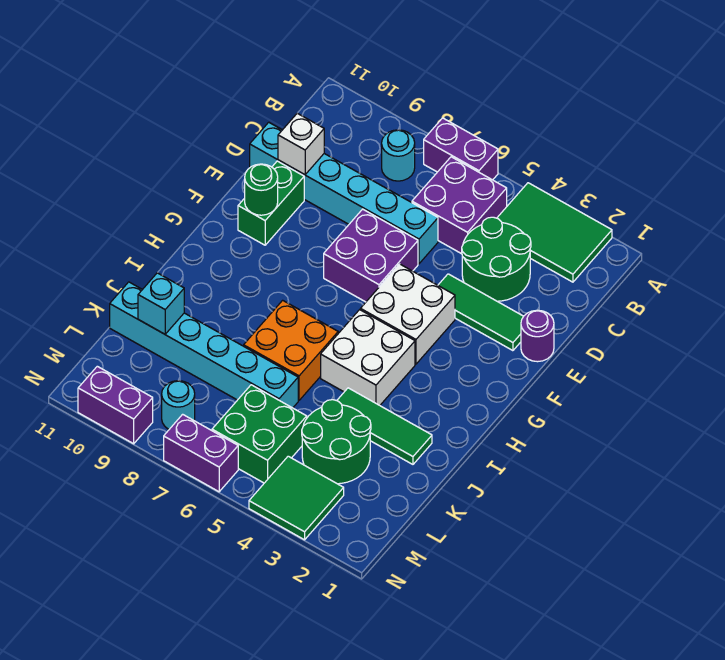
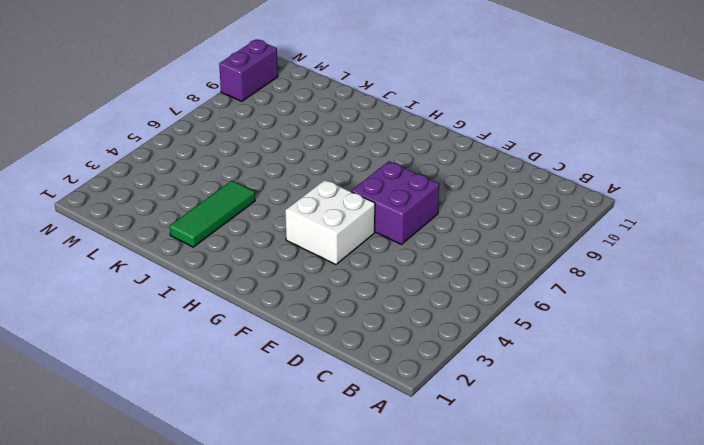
none -> green 2x3 tile [497,183,612,282]
none -> purple 1x2 brick [424,118,498,180]
none -> purple 2x2 brick [412,157,507,254]

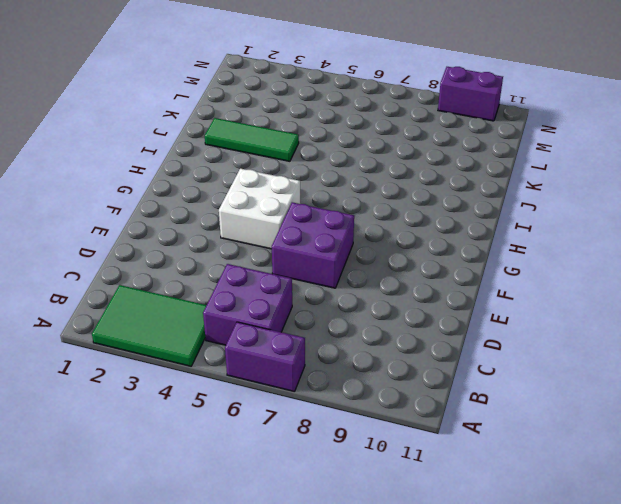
none -> cyan 1x1 round brick [382,130,415,181]
none -> green 2x2 round brick [462,217,531,301]
none -> cyan 1x6 brick [250,122,438,264]

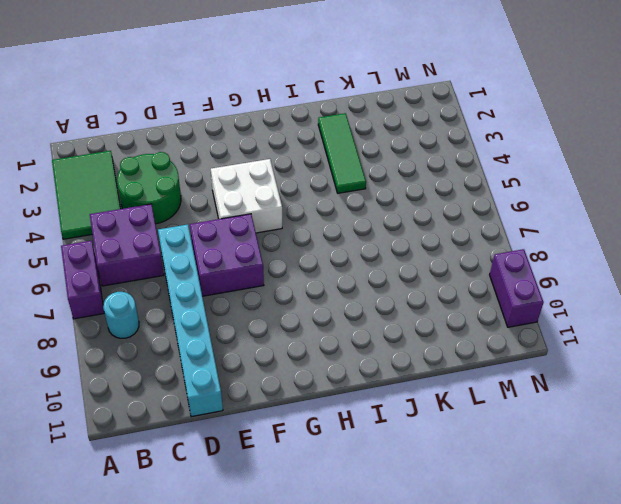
none -> purple 1x1 round brick [521,310,554,362]
none -> green 1x3 tile [438,274,524,351]
none -> green 1x2 brick [238,161,304,245]

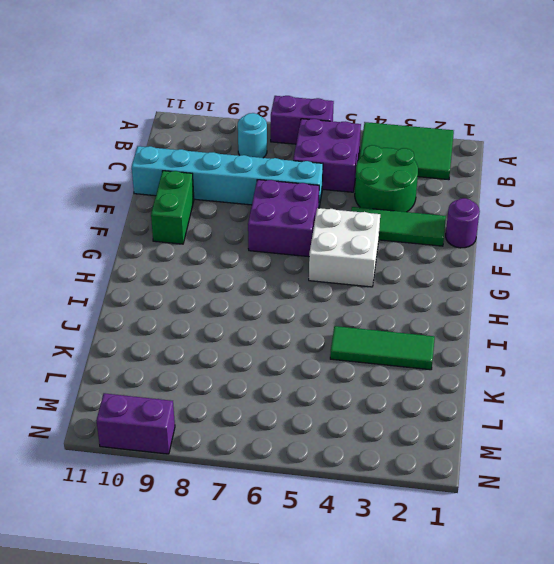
none -> white 2x2 brick [321,310,415,405]
none -> orange 2x2 brick [244,300,338,400]
none -> green 2x2 round brick [302,400,371,484]

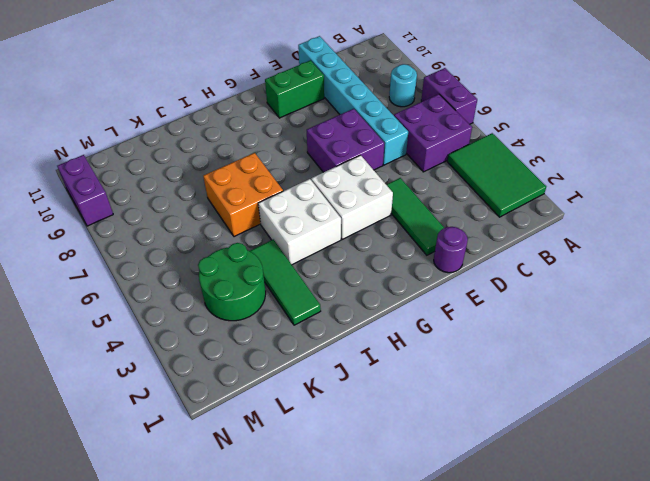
none -> green 2x2 round brick [462,217,531,301]
none -> cyan 1x6 brick [110,282,298,408]
none -> green 2x2 brick [212,385,307,483]

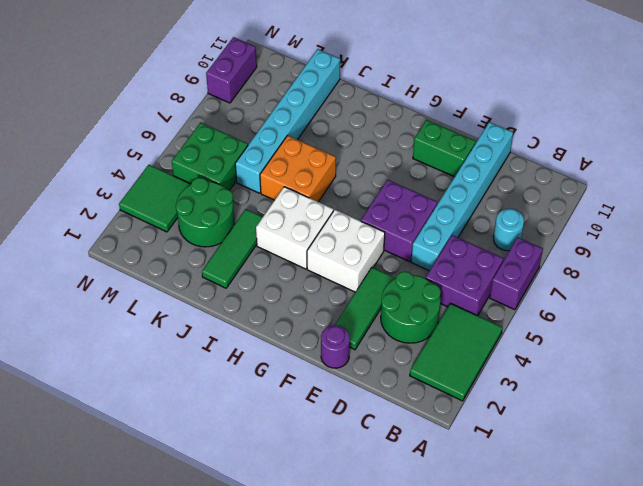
none -> cyan 1x1 round brick [162,381,195,429]
none -> purple 1x2 brick [164,414,238,492]
none -> white 1x1 brick [278,113,324,175]

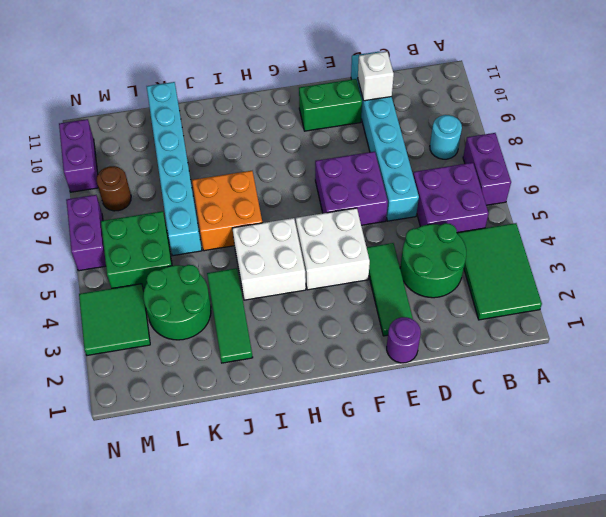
brown 1x1 round brick [96,166,131,211] -> cyan 1x1 round brick [162,381,195,429]
none -> green 1x1 round brick [245,164,278,215]
none -> cyan 1x1 brick [138,273,184,334]

